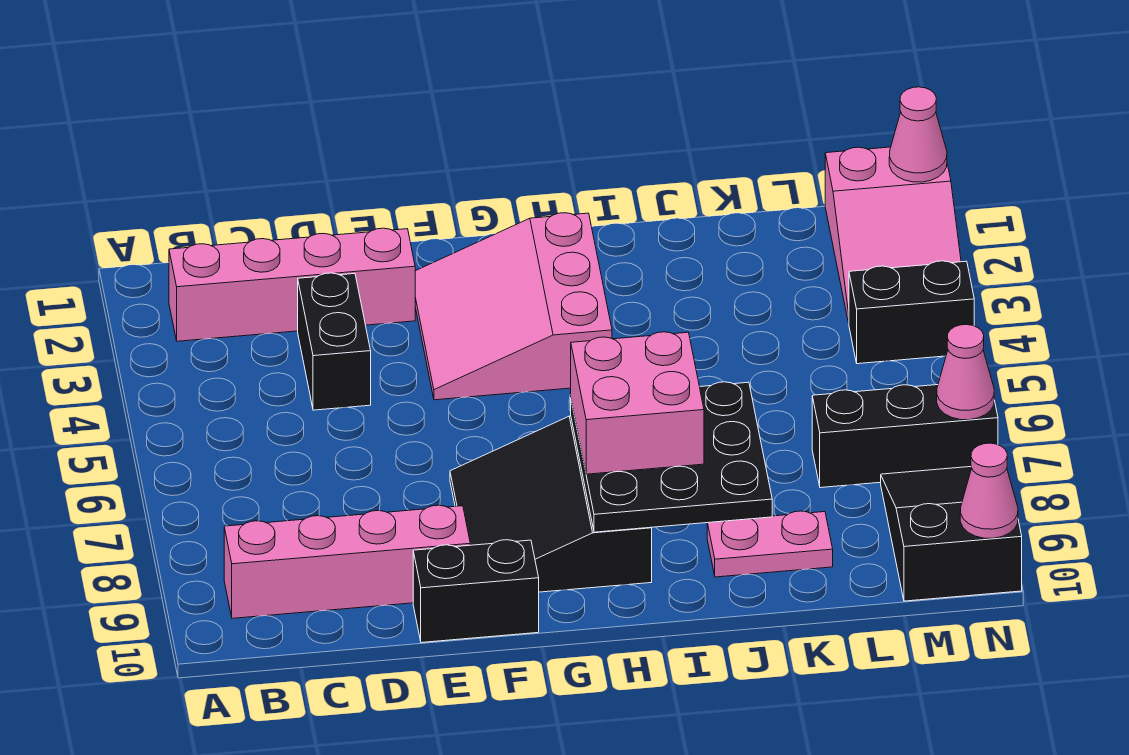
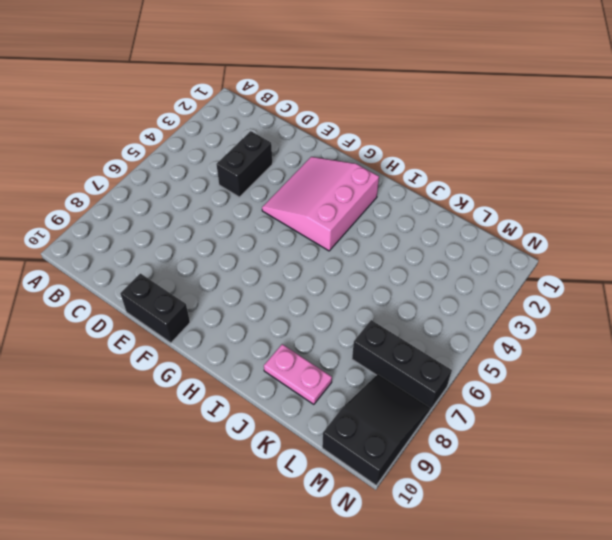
none -> pink 1x4 brick [169,228,415,341]
none -> pink 1x4 brick [224,505,470,618]
none -> black 3x3 slope [450,416,652,592]

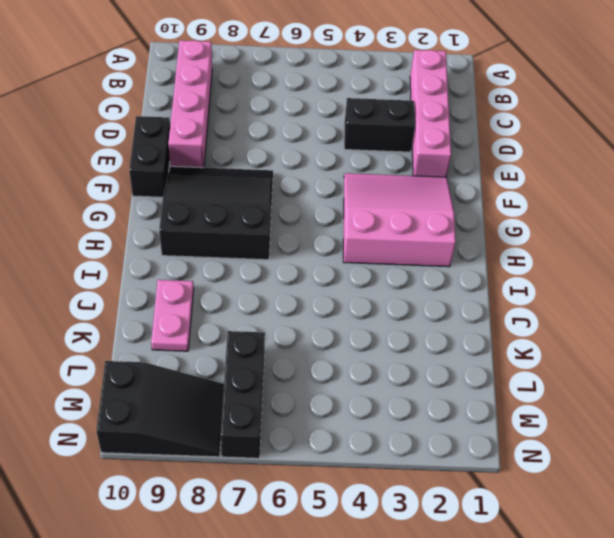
none -> pink 2x3 slope [825,147,961,323]
none -> black 1x2 brick [849,261,974,364]
none -> black 3x3 plate [571,382,772,532]

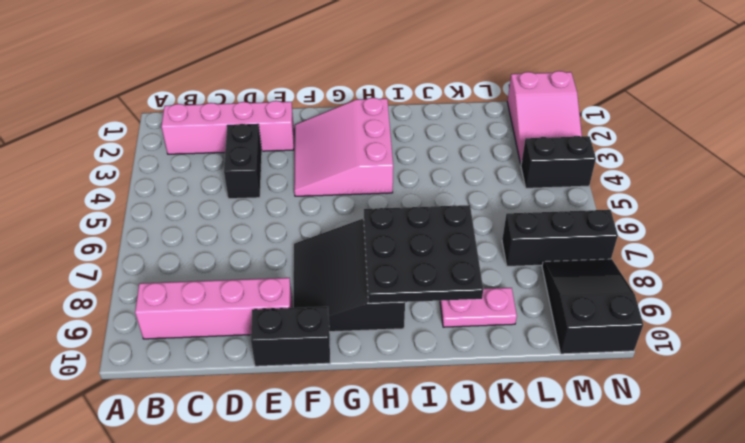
none -> pink 1x1 cone [889,87,947,182]
none -> pink 1x1 cone [937,324,994,420]
none -> pink 1x1 cone [960,443,1018,538]

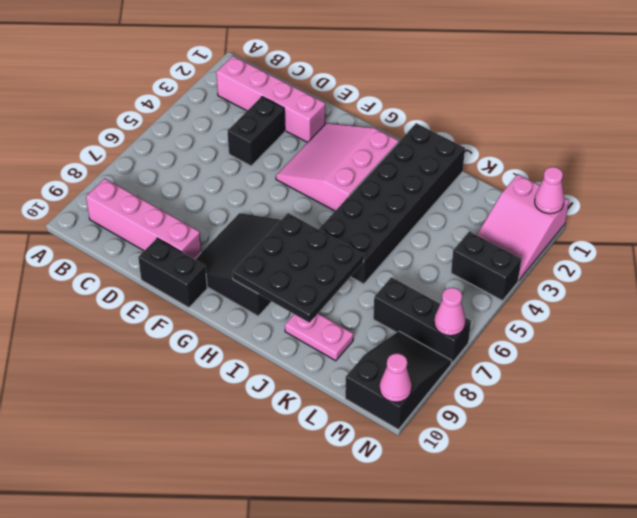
black 2x6 brick [319,123,465,284] -> none
none -> pink 2x2 brick [571,332,704,474]

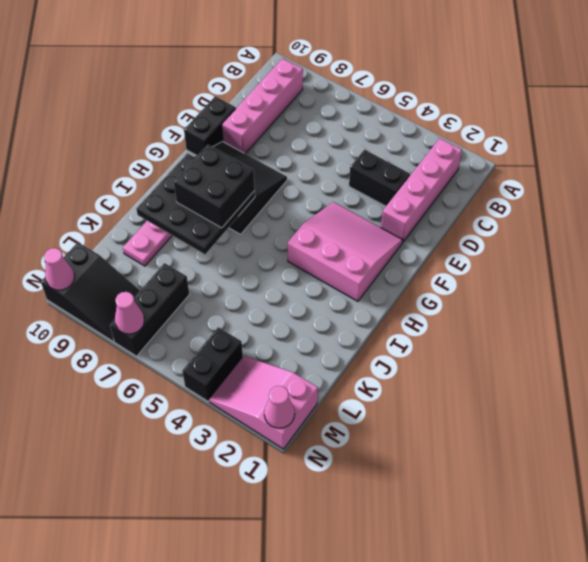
black 2x2 brick [174,145,255,228] -> pink 2x2 brick [571,332,704,474]

